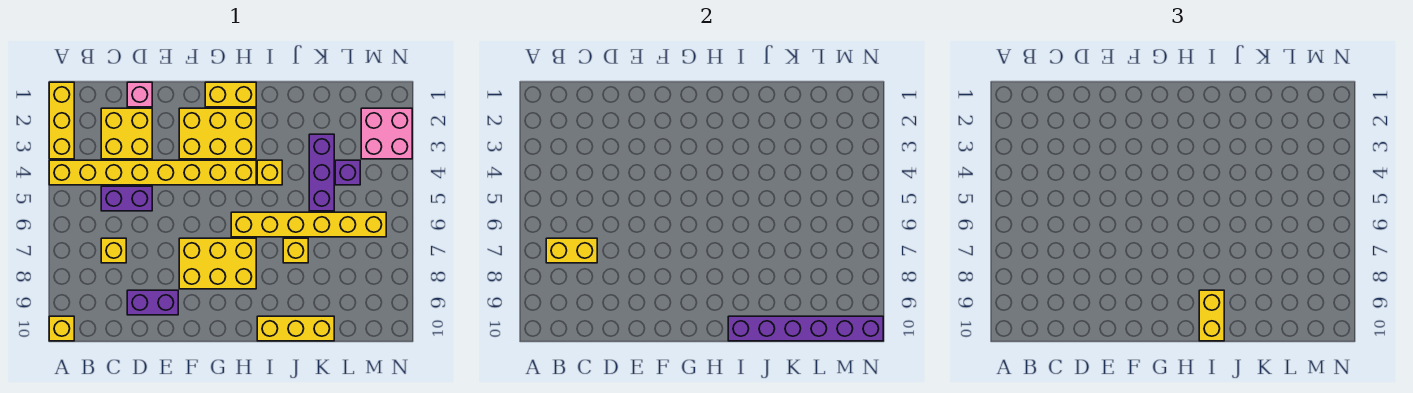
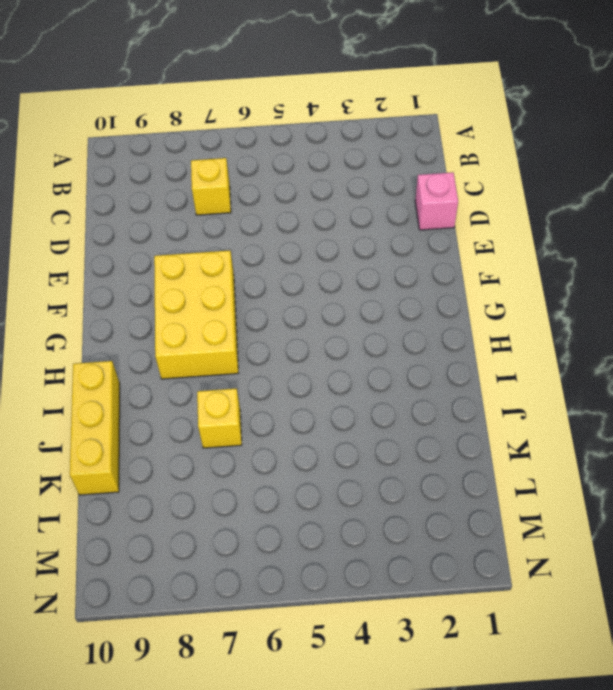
none -> yellow 1x3 brick [49,82,74,159]
none -> yellow 1x8 brick [49,160,256,185]
none -> yellow 1x1 brick [49,316,74,341]

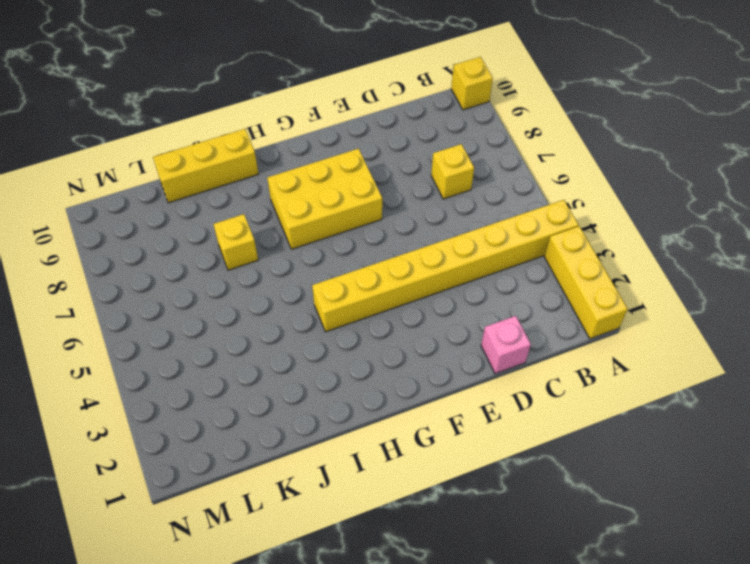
none -> yellow 2x2 brick [101,108,152,159]
none -> purple 1x2 brick [101,186,152,211]
none -> purple 1x2 brick [127,290,178,315]

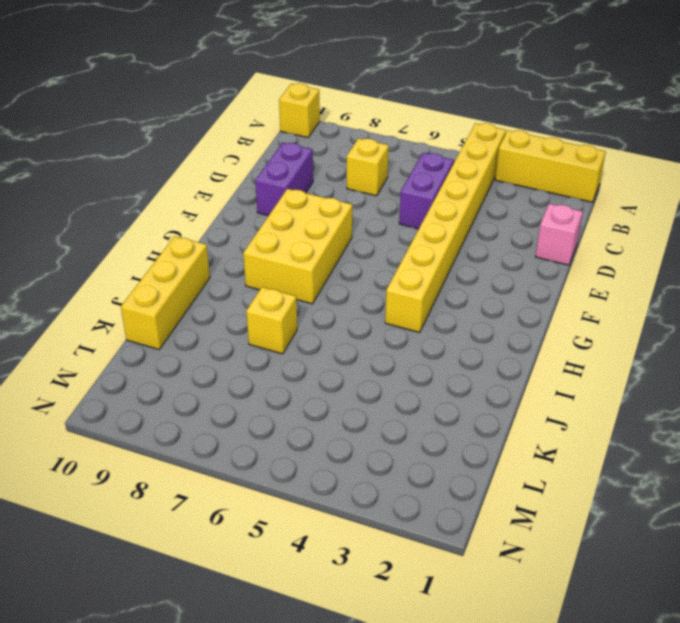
none -> yellow 2x2 brick [101,108,152,159]
none -> yellow 2x3 brick [179,108,256,159]
none -> yellow 1x2 brick [205,82,256,107]

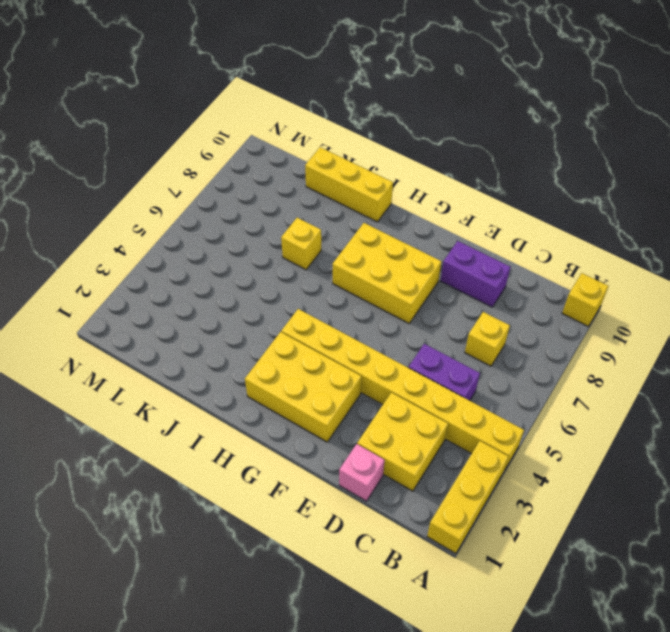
none -> yellow 1x2 brick [205,82,256,107]
none -> yellow 1x6 brick [231,212,386,237]
none -> yellow 1x1 brick [257,160,282,185]

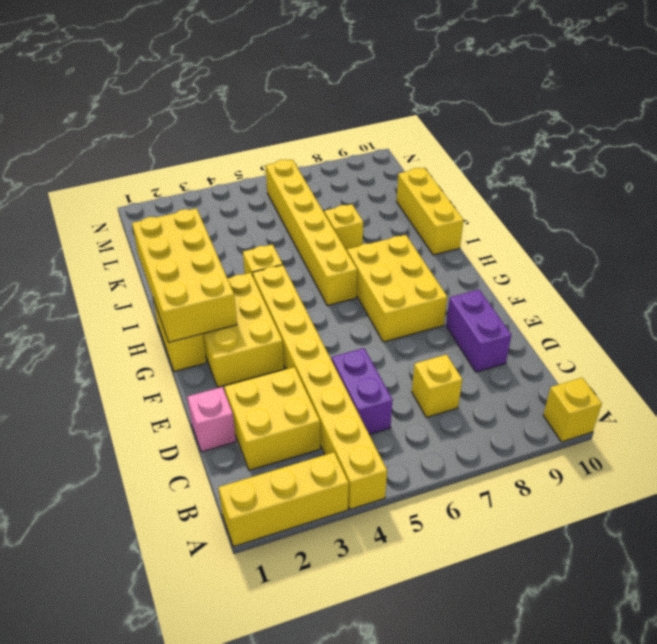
yellow 2x4 brick [132,208,237,342] -> none
none -> purple 1x3 brick [309,134,334,211]
none -> purple 1x1 brick [335,160,360,185]
none -> pink 2x2 brick [361,108,412,159]

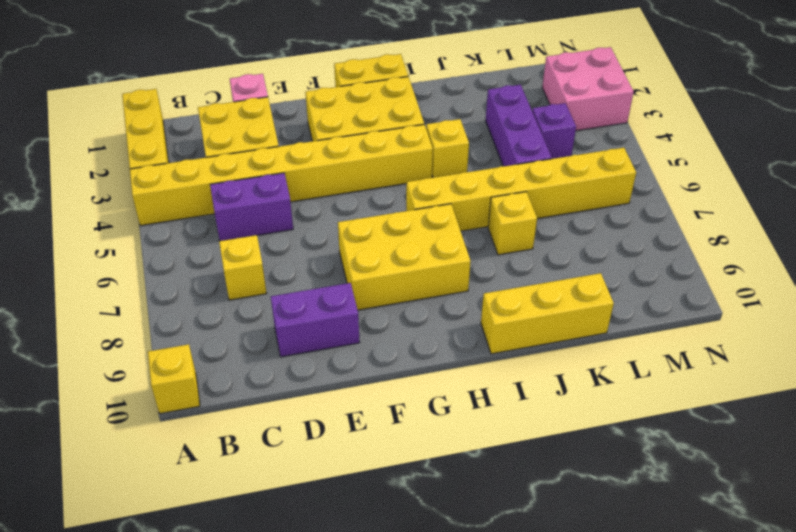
none -> yellow 1x2 brick [546,238,597,263]
none -> purple 1x6 brick [728,316,883,341]
none -> yellow 1x2 brick [1199,290,1224,341]

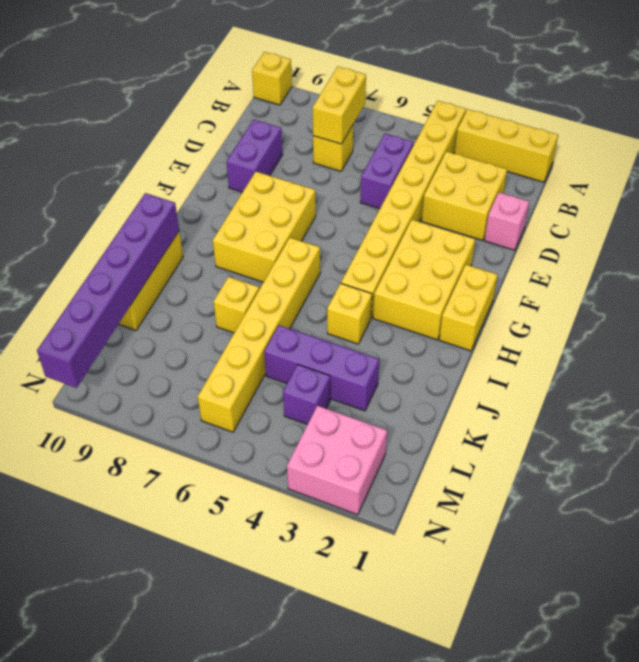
none -> yellow 1x2 brick [1199,290,1224,341]

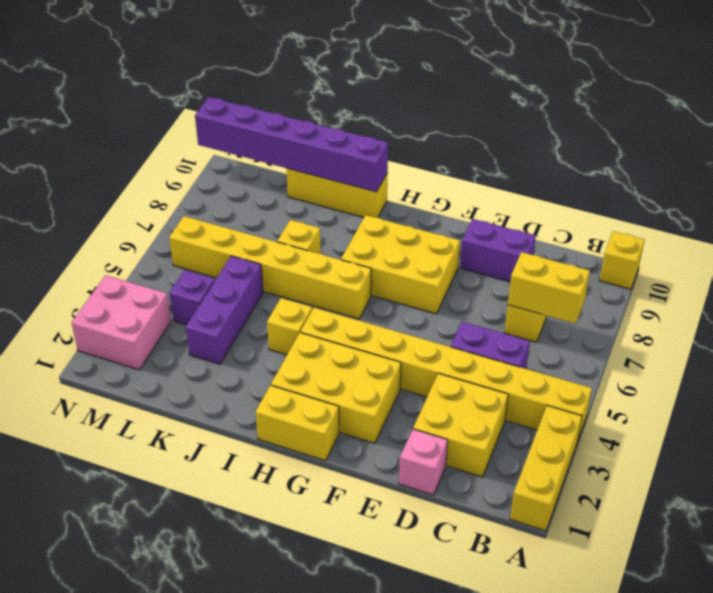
none -> yellow 1x2 brick [1199,290,1224,341]

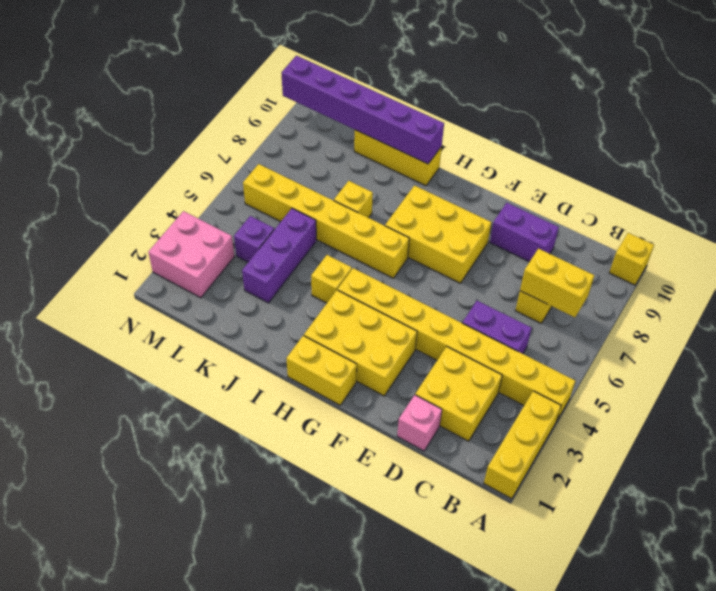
none -> yellow 1x2 brick [1199,290,1224,341]

